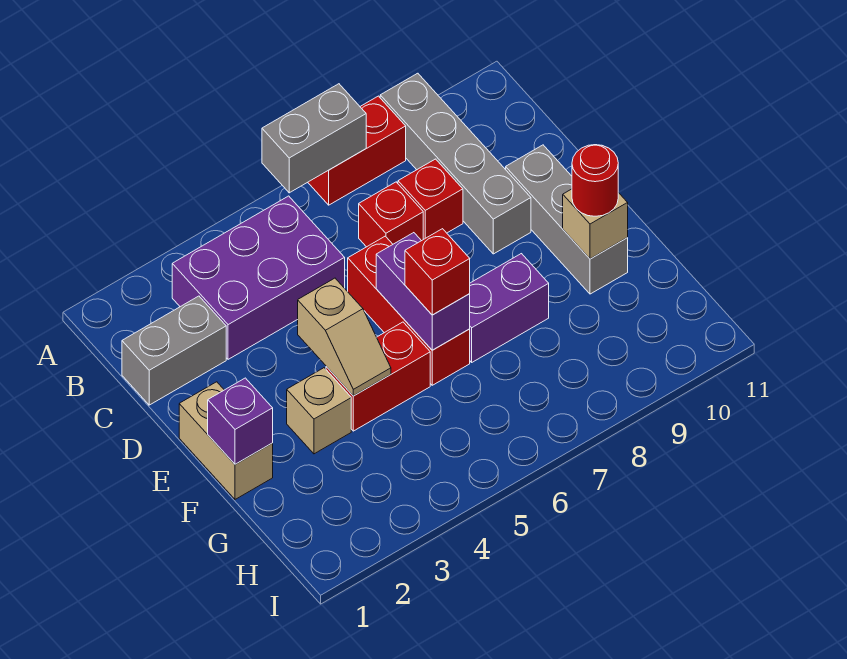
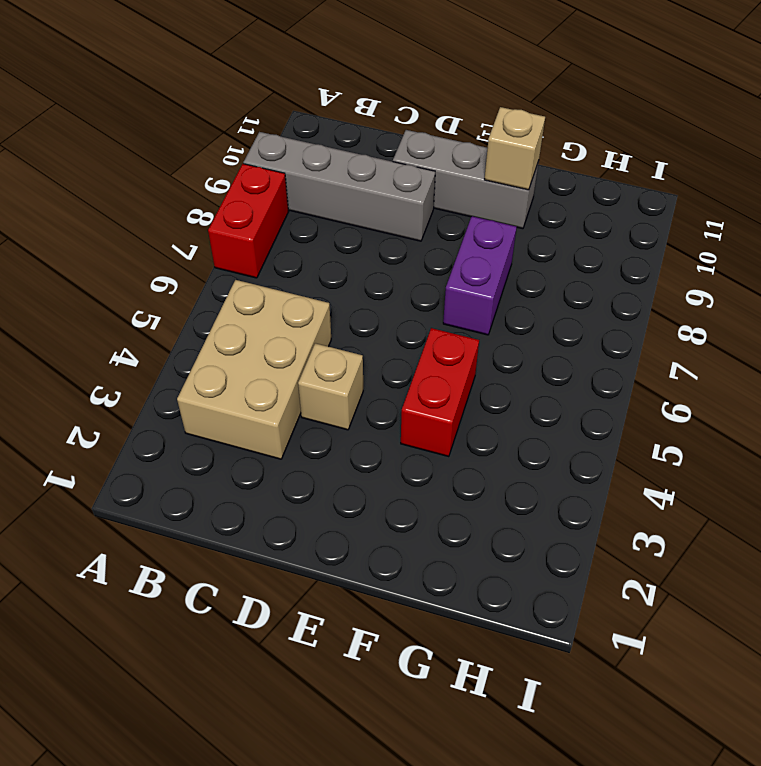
tan 2x3 brick [177,280,331,459] -> purple 2x3 brick [172,196,345,359]
tan 1x1 brick [298,343,363,430] -> tan 1x1 brick moved to [287,368,351,454]
none -> grey 1x2 brick [122,296,226,405]
none -> red 1x1 brick [359,182,423,247]
none -> red 1x1 brick [398,159,463,239]

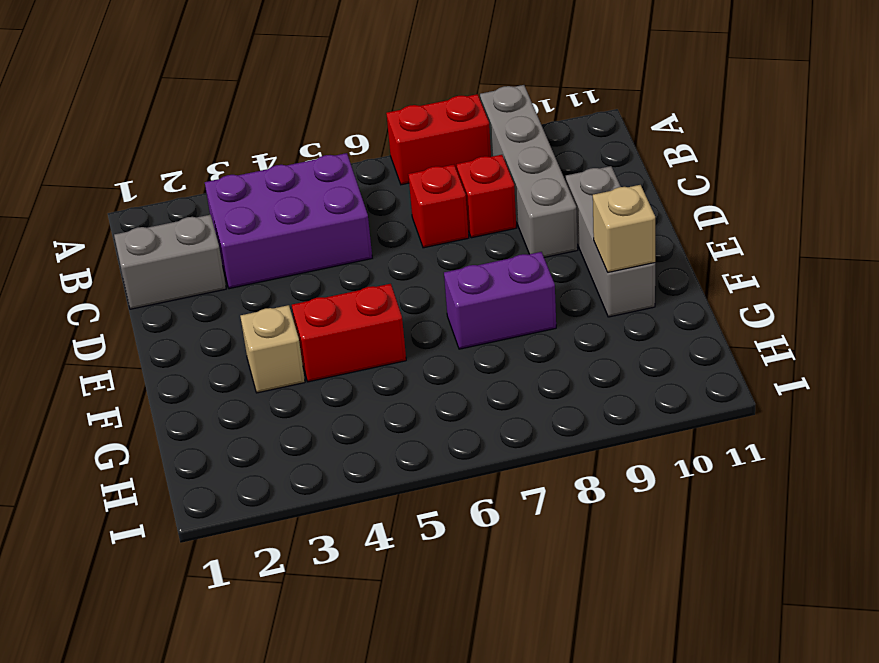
none -> red 1x3 brick [348,236,470,385]
none -> tan 1x2 brick [179,382,273,499]
none -> grey 1x2 brick [262,84,366,193]

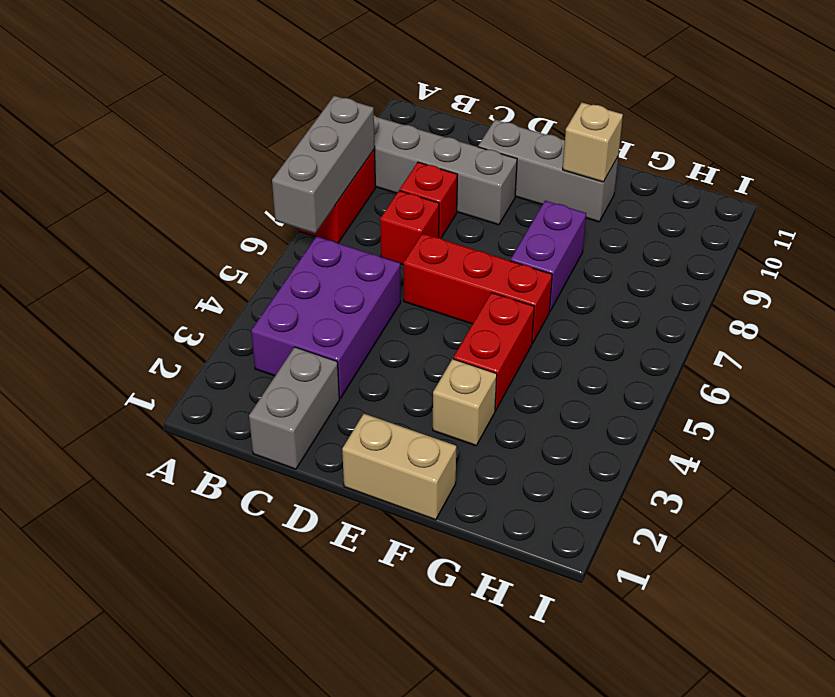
grey 1x3 brick [272,96,375,234] -> grey 1x2 brick [262,84,366,193]
none -> tan 1x2 slope [298,278,391,396]
none -> purple 1x2 brick [376,233,470,350]
none -> purple 1x1 brick [208,378,273,464]

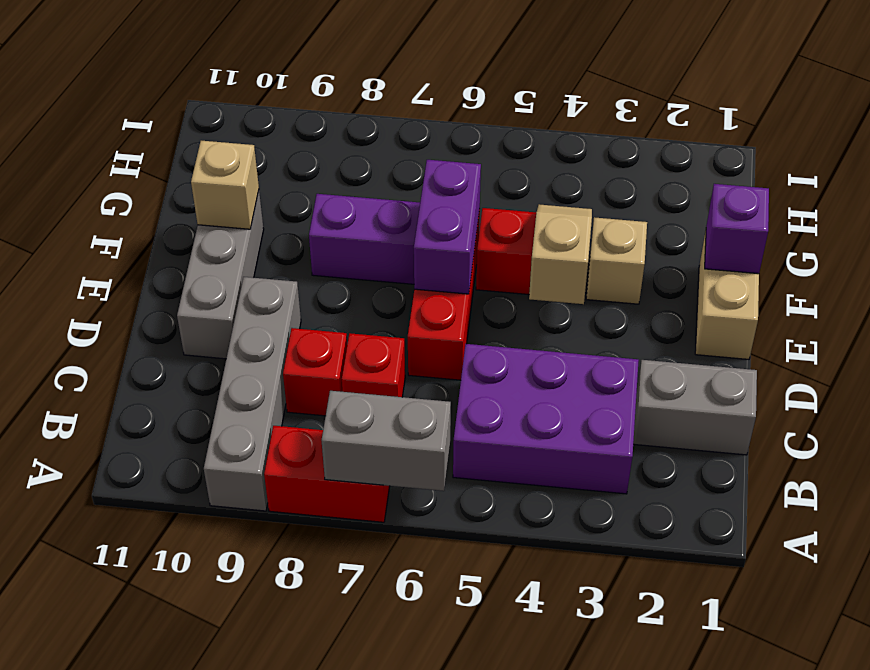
none -> red 1x1 brick [405,229,470,315]
none -> red 1x1 round brick [572,145,618,216]

